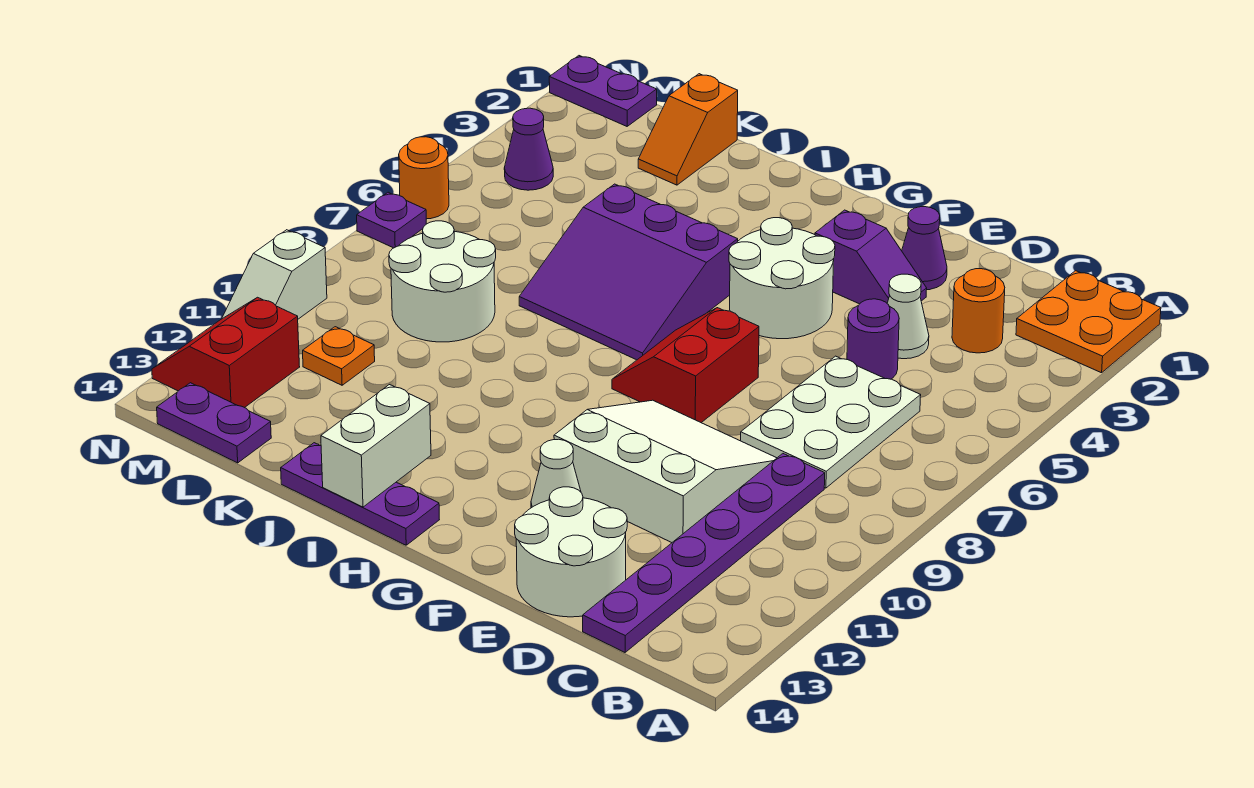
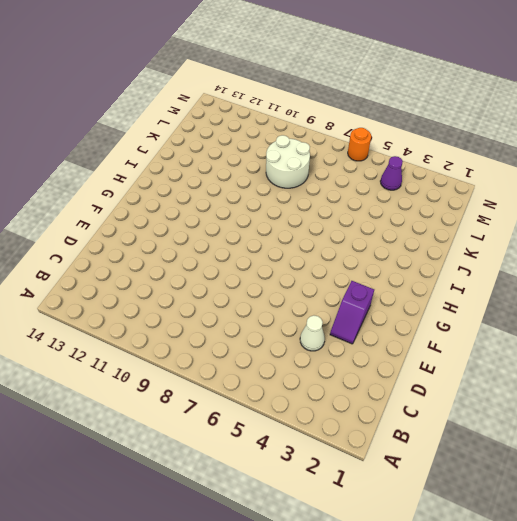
none -> orange 2x2 plate [1016,271,1161,373]
none -> orange 1x1 round brick [952,269,1005,353]
none -> white 2x3 plate [741,356,921,488]

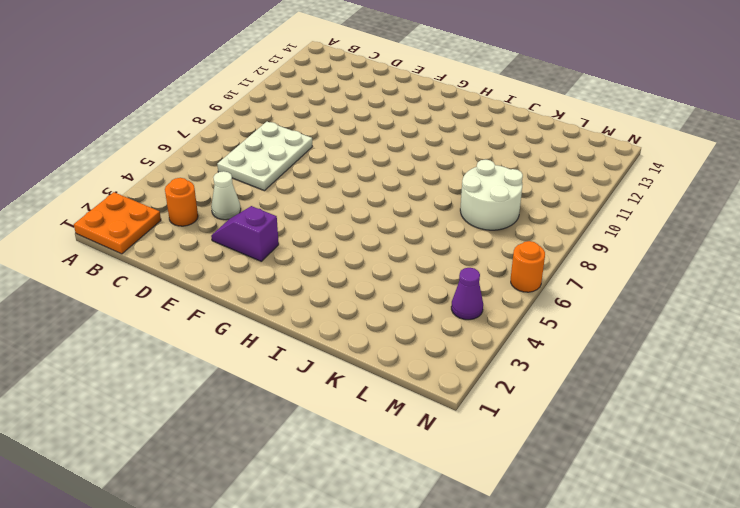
none -> purple 1x6 plate [583,454,825,652]
none -> purple 1x1 round brick [847,299,899,379]
none -> white 3x3 slope [554,400,776,543]

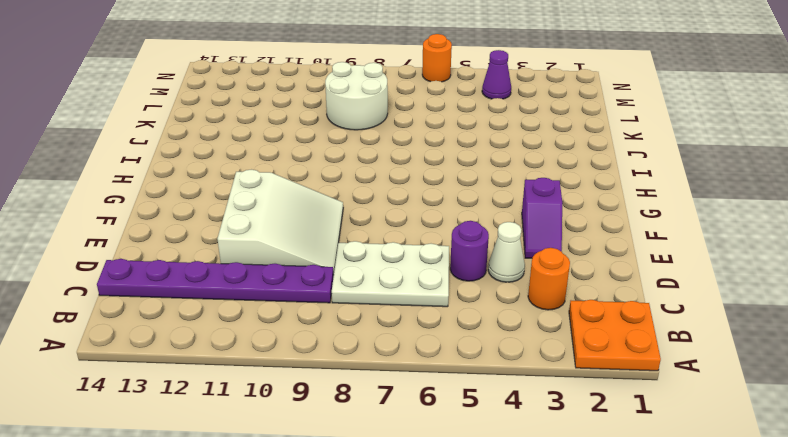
none -> white 2x2 round brick [515,487,627,617]
none -> purple 1x1 cone [902,207,947,290]
none -> white 2x2 round brick [729,218,835,339]

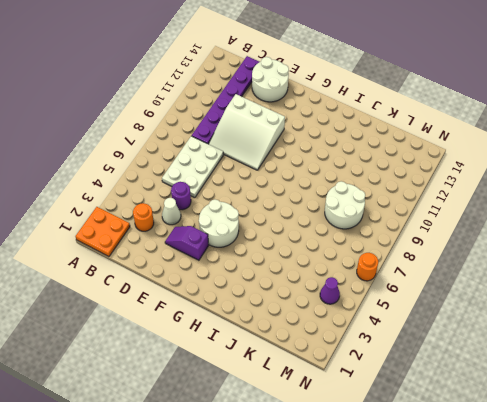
none -> purple 1x1 cone [902,207,947,290]
none -> red 2x2 slope [612,308,759,423]
none -> white 1x1 cone [531,439,581,508]

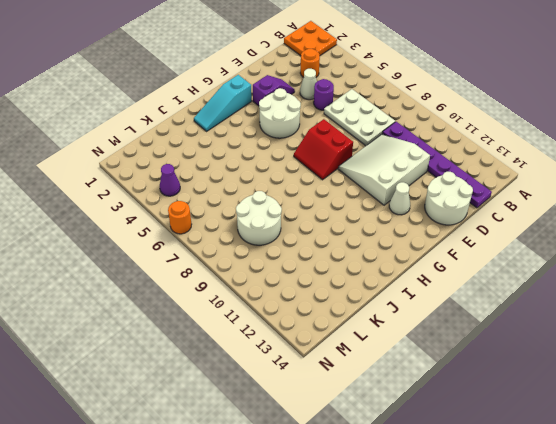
cyan 1x3 slope [194,75,252,131] -> none
none -> purple 1x1 cone [902,207,947,290]
none -> purple 3x3 slope [519,184,738,360]
none -> purple 1x3 plate [281,443,439,545]

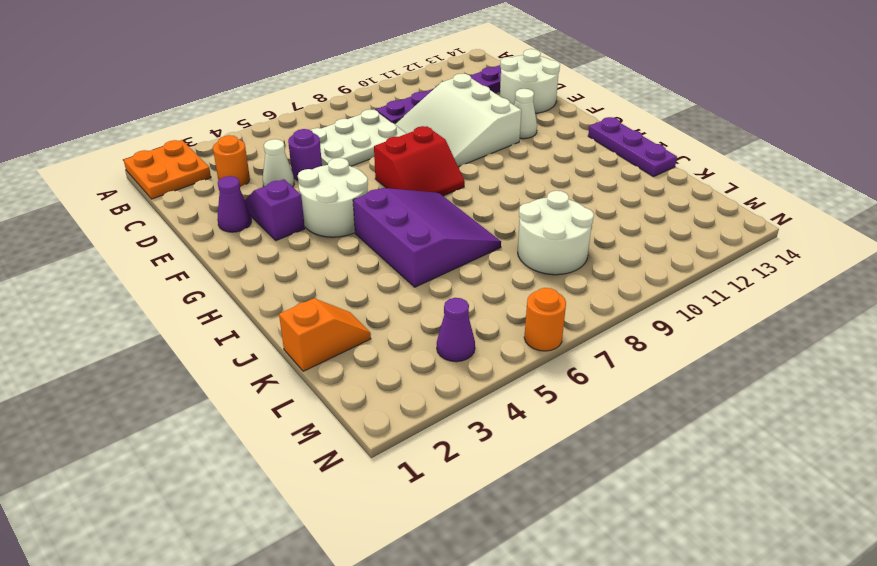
none -> orange 1x1 plate [303,327,375,385]
none -> purple 1x2 plate [157,383,271,463]
none -> purple 1x2 plate [549,56,657,126]

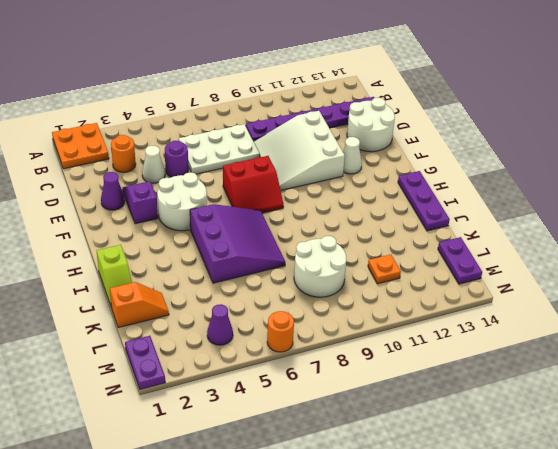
lime 1x2 slope [97,245,132,308] -> none
none -> red 2x2 slope [152,297,300,408]
none -> purple 1x1 plate [357,192,426,248]
none -> white 1x2 slope [222,230,327,319]

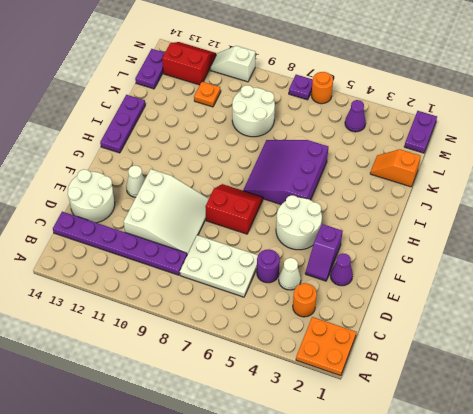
none -> white 1x2 brick [321,385,431,507]

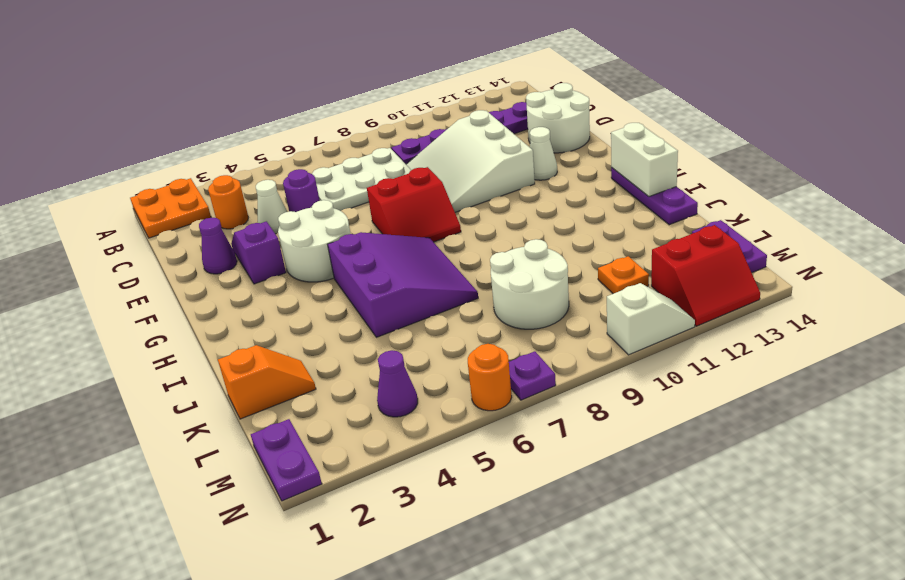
white 1x2 brick [611,123,678,197] -> white 1x2 brick turned to [321,385,431,507]

